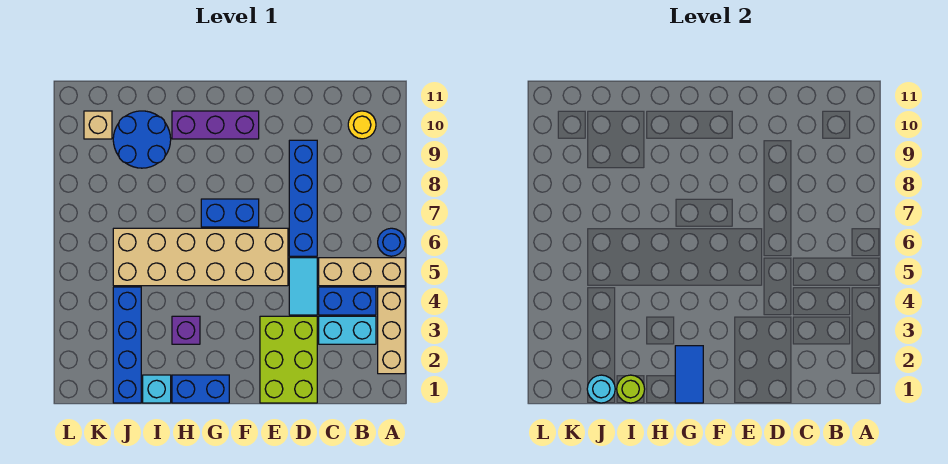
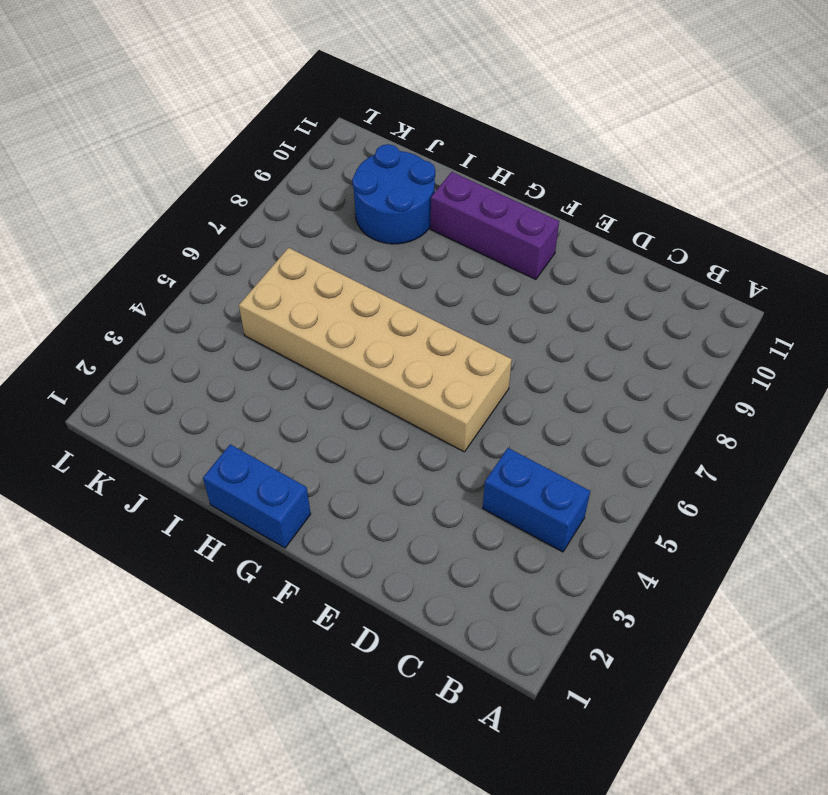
none -> tan 1x3 brick [378,287,405,374]
none -> tan 1x3 brick [319,258,405,286]
none -> blue 1x1 round brick [378,228,405,256]

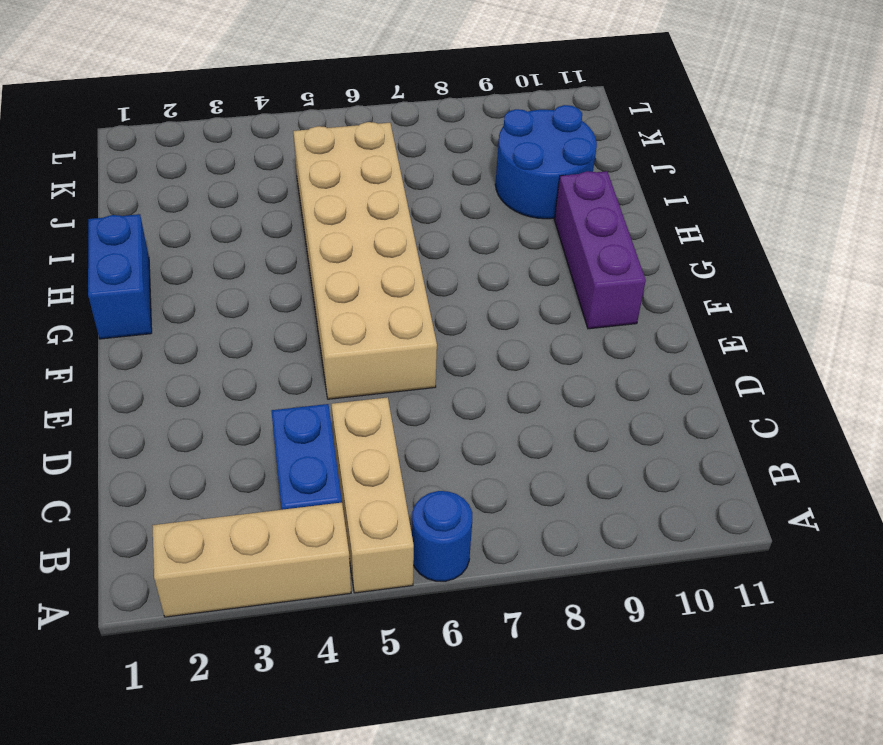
none -> cyan 1x2 brick [319,316,376,344]
none -> yellow 1x1 round brick [348,111,376,139]
none -> lime 2x3 brick [260,316,317,403]

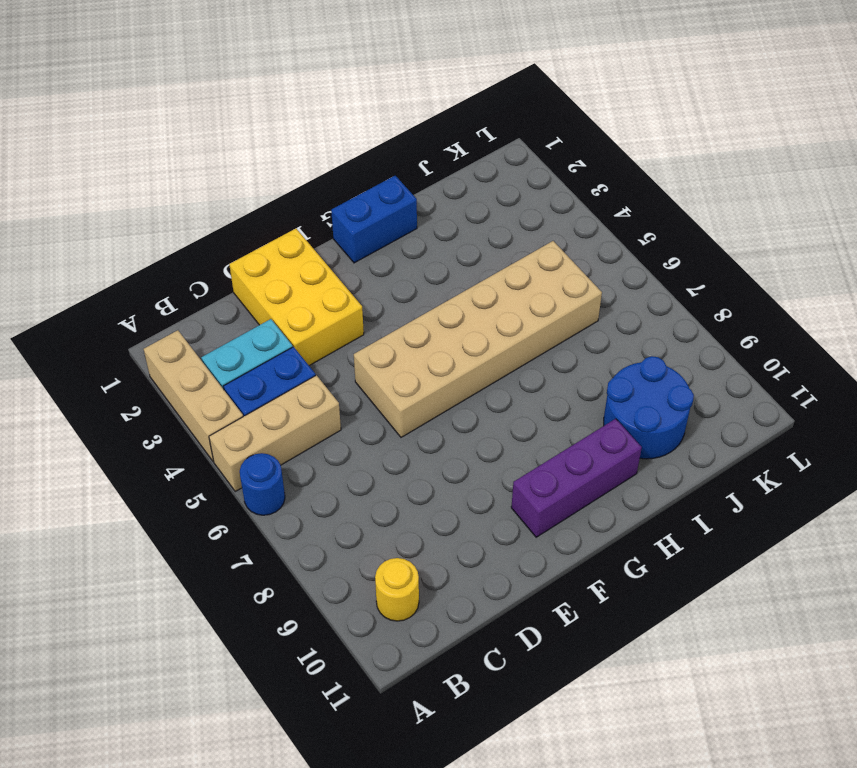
yellow 2x3 brick [229,229,364,366] -> lime 2x3 brick [260,316,317,403]
none -> cyan 1x2 tile [289,258,317,315]
none -> blue 1x4 brick [289,140,317,256]
none -> blue 1x2 brick [201,199,259,227]

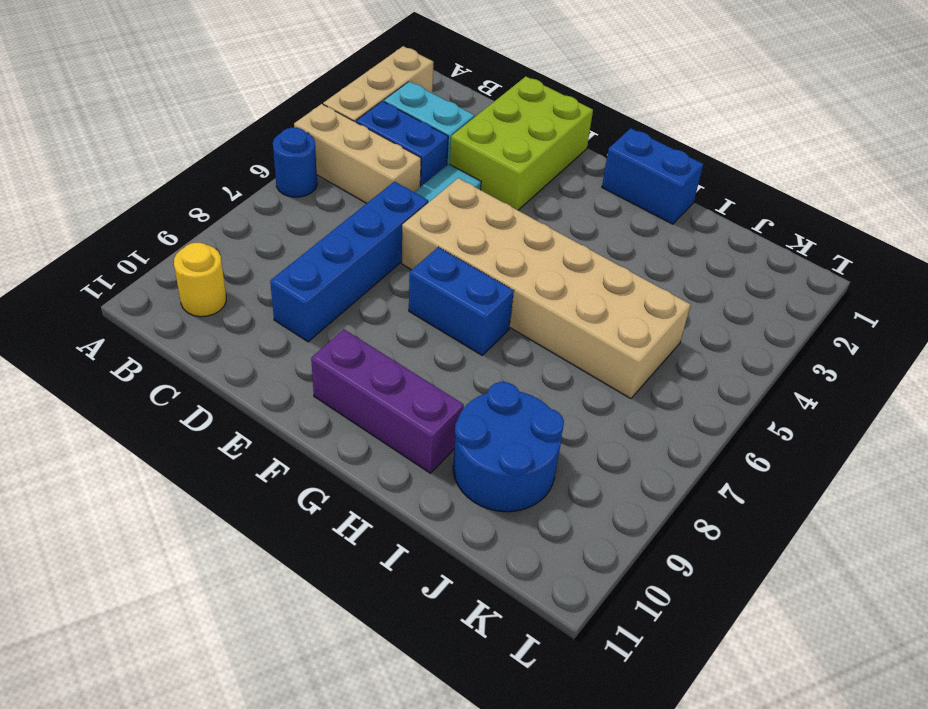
none -> purple 1x1 brick [172,316,200,344]
none -> cyan 1x1 brick [143,375,171,403]
none -> blue 1x4 brick [113,287,141,403]

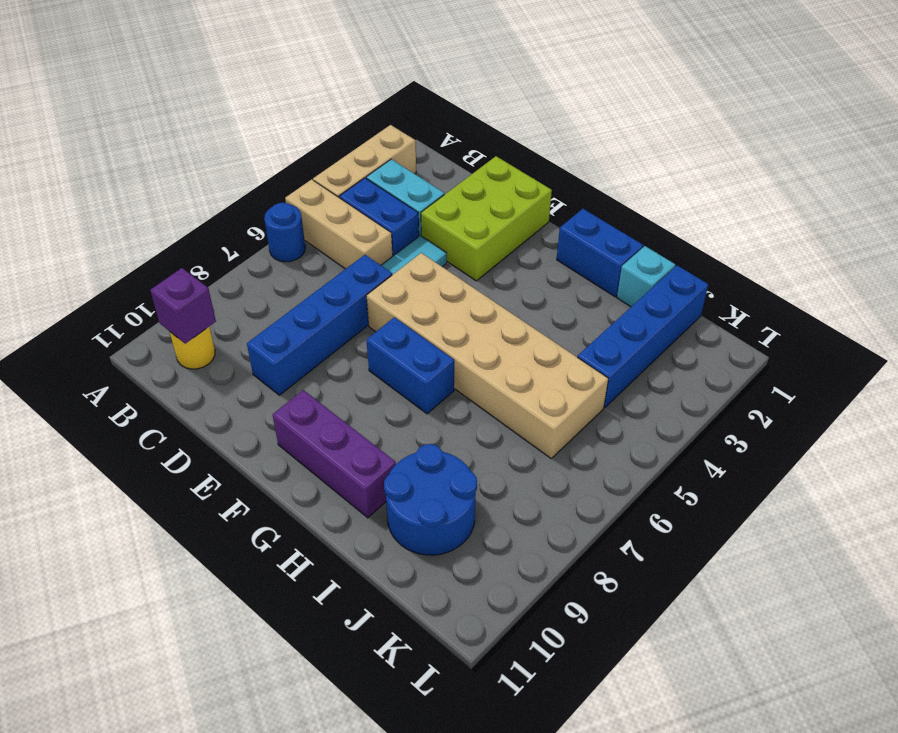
purple 1x1 brick [150,268,216,344] -> purple 1x1 brick moved to [172,316,200,344]
none -> tan 1x1 brick [84,111,112,139]
none -> blue 1x2 tile [675,346,703,403]
none -> lime 1x1 round brick [617,375,645,403]

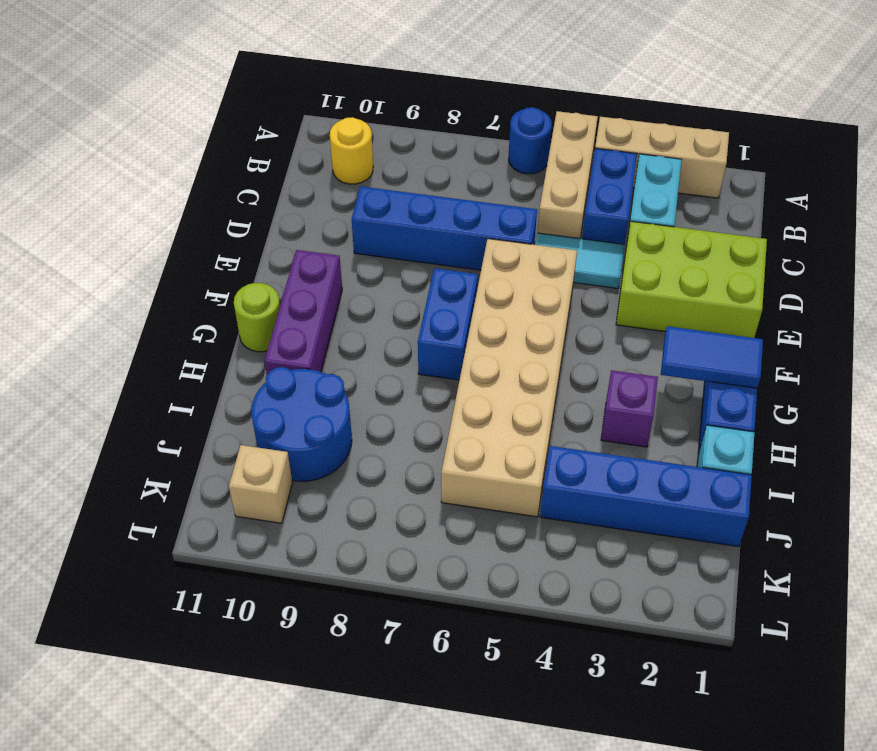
lime 1x1 round brick [234,283,280,352] -> lime 1x1 round brick moved to [617,375,645,403]
none -> cyan 1x1 round brick [587,375,615,403]

